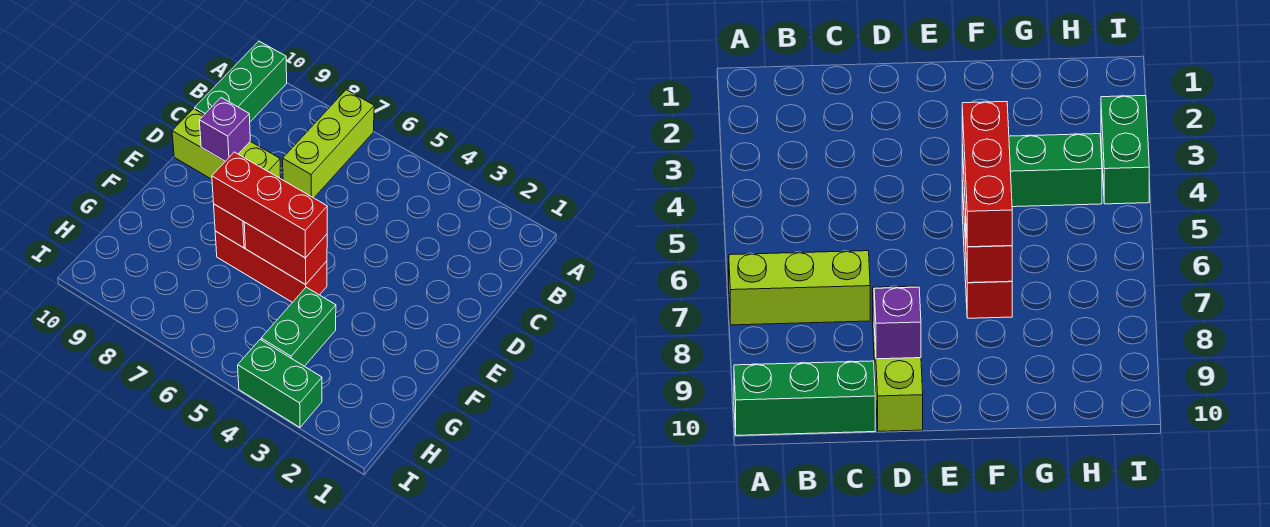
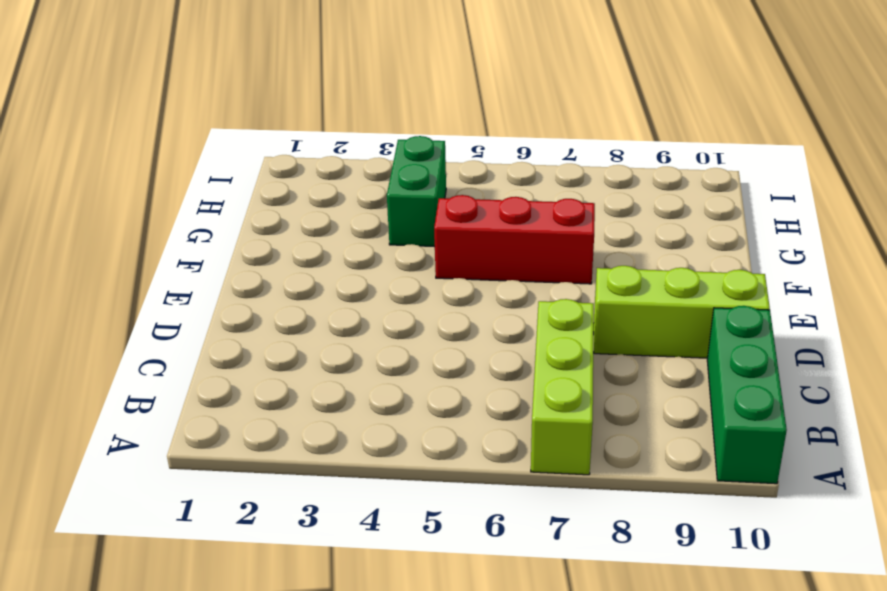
none -> green 1x2 brick [238,340,322,427]
none -> purple 1x1 brick [199,98,250,161]

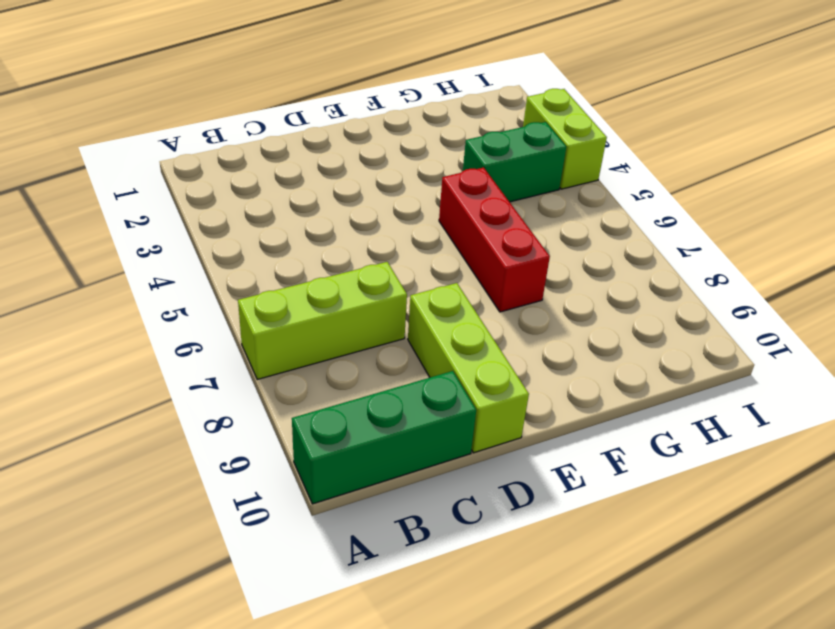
lime 1x2 brick [523,89,607,189] -> green 1x2 brick [238,340,322,427]
none -> purple 1x1 brick [199,98,250,161]
none -> red 1x2 brick [244,222,327,285]

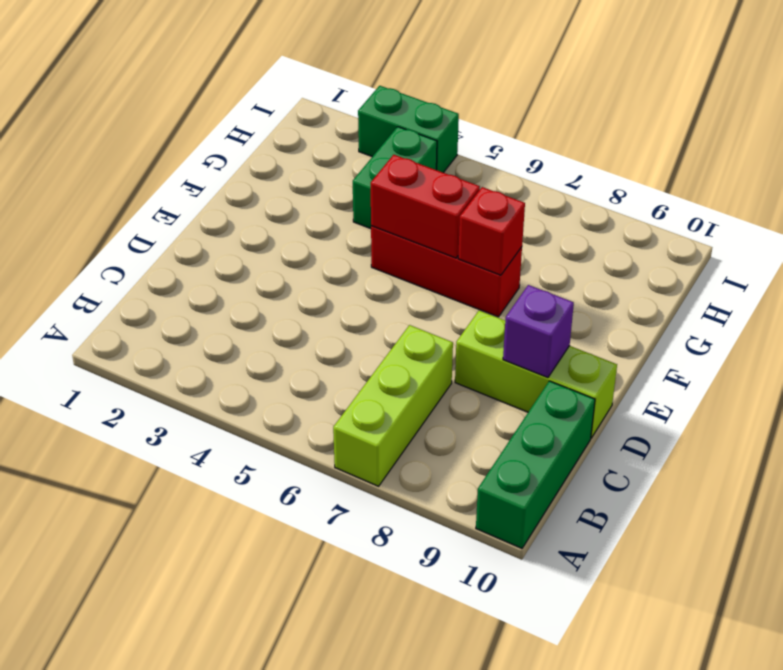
none -> red 1x3 brick [212,152,327,258]

